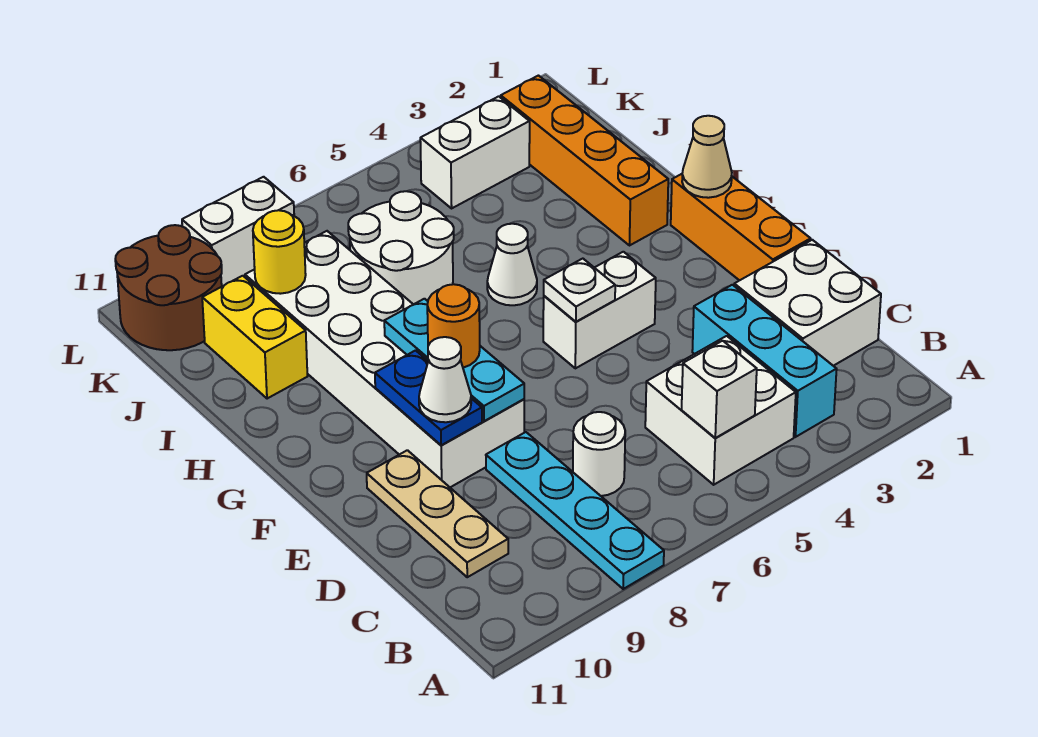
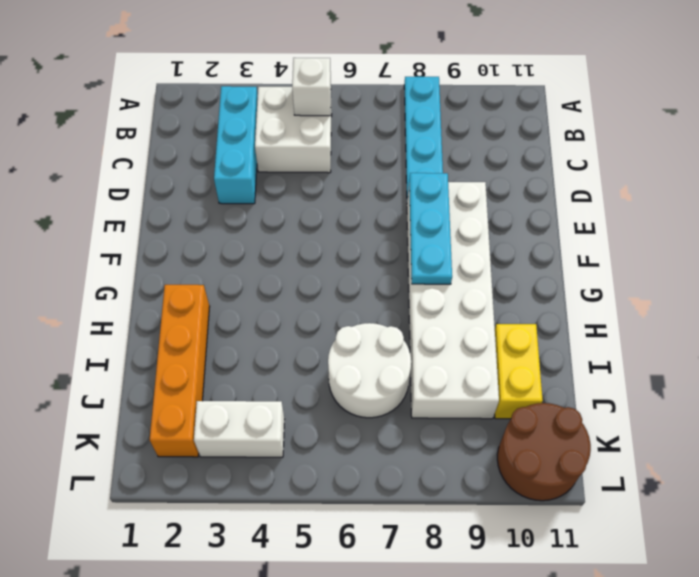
none -> white 2x2 brick [734,240,881,366]
none -> white 1x1 round brick [573,412,625,496]
none -> tan 1x3 plate [367,450,508,577]

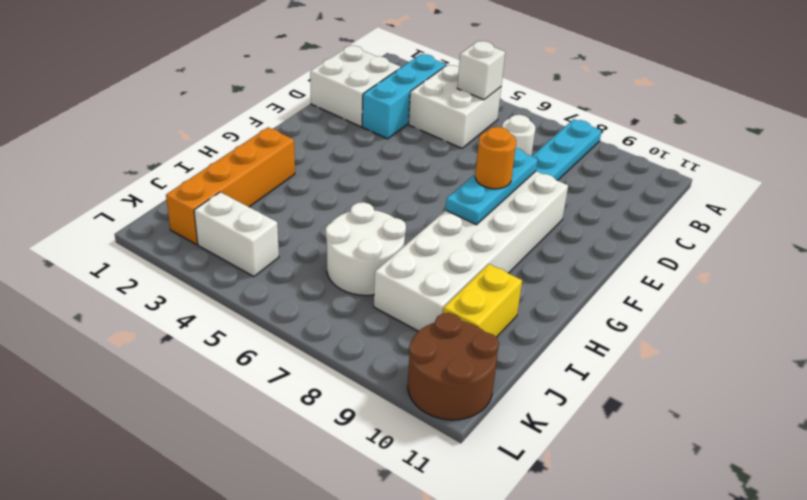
none -> tan 1x3 plate [367,450,508,577]
none -> orange 1x3 brick [671,174,811,281]
none -> white 1x2 brick [543,252,656,368]

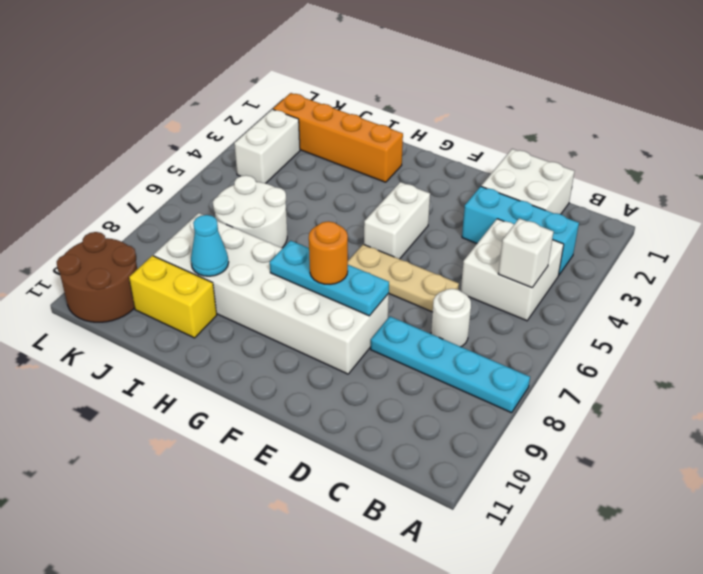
tan 1x3 plate [348,244,459,312] -> tan 1x3 plate moved to [367,450,508,577]
cyan 1x1 cone [191,215,229,276] -> none
none -> orange 1x3 brick [671,174,811,281]
none -> white 1x1 cone [487,224,537,305]
none -> white 1x2 brick [182,177,294,286]

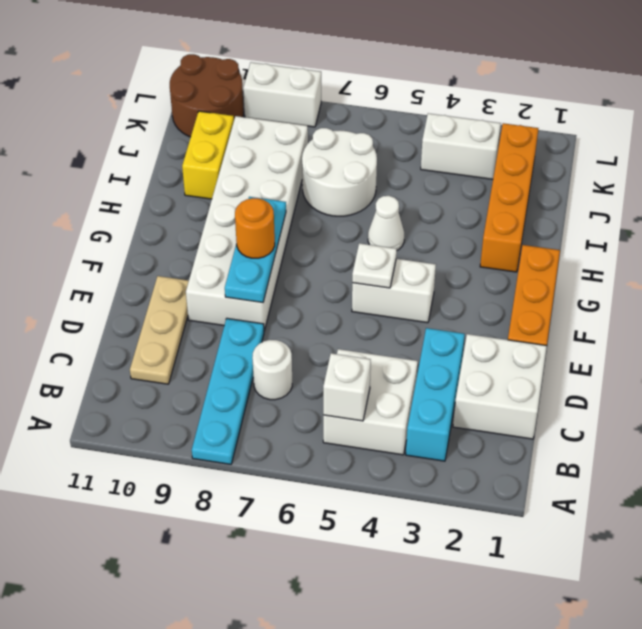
none -> blue 1x2 plate [375,350,482,445]
none -> tan 1x1 cone [682,116,732,198]
none -> yellow 1x1 round brick [253,210,306,294]

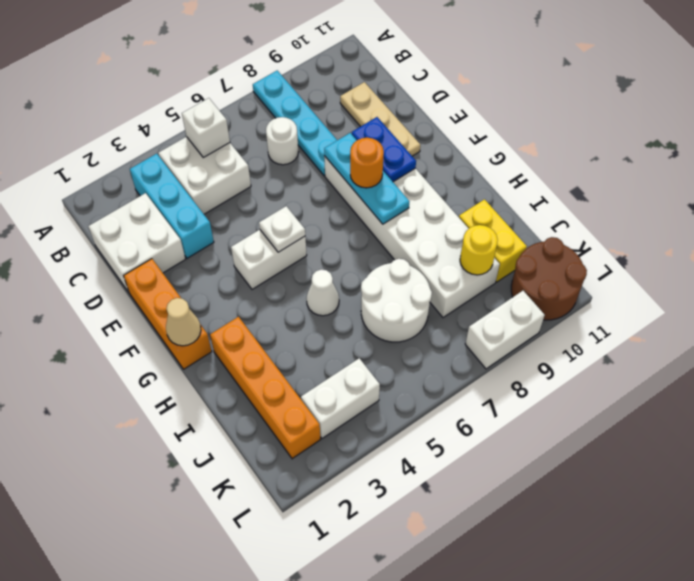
none -> white 1x1 cone [419,337,471,422]

